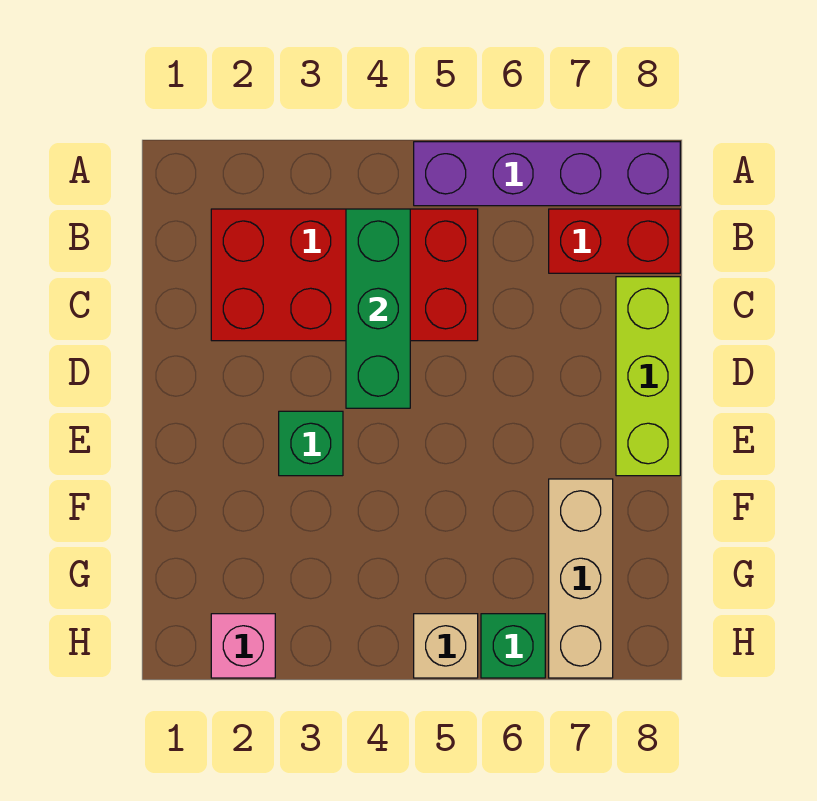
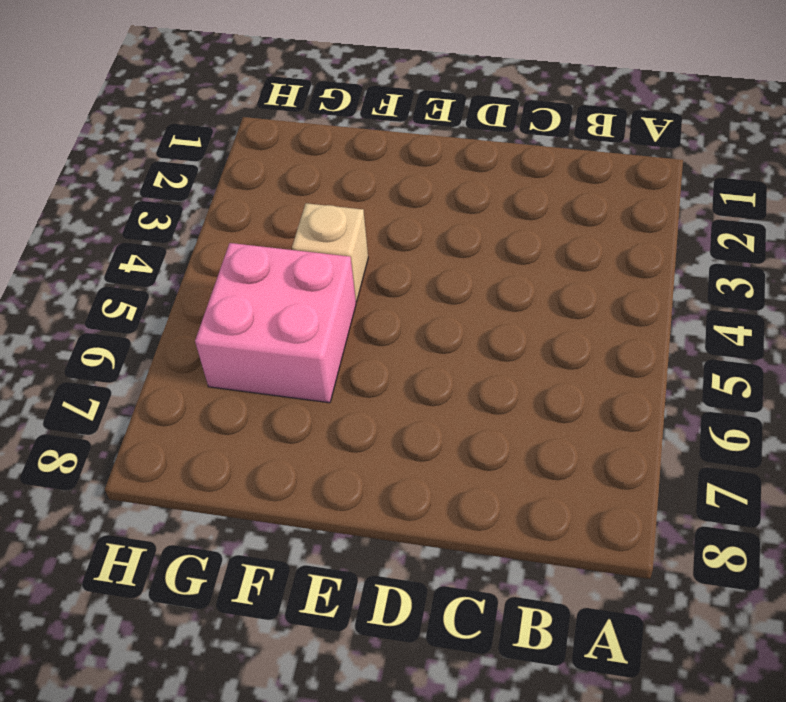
tan 1x1 brick [292,203,368,302] -> tan 1x1 brick moved to [414,614,478,678]
pink 2x2 brick [195,243,356,403] -> none
none -> purple 1x4 brick [414,142,680,206]
none -> red 2x4 brick [211,209,478,341]

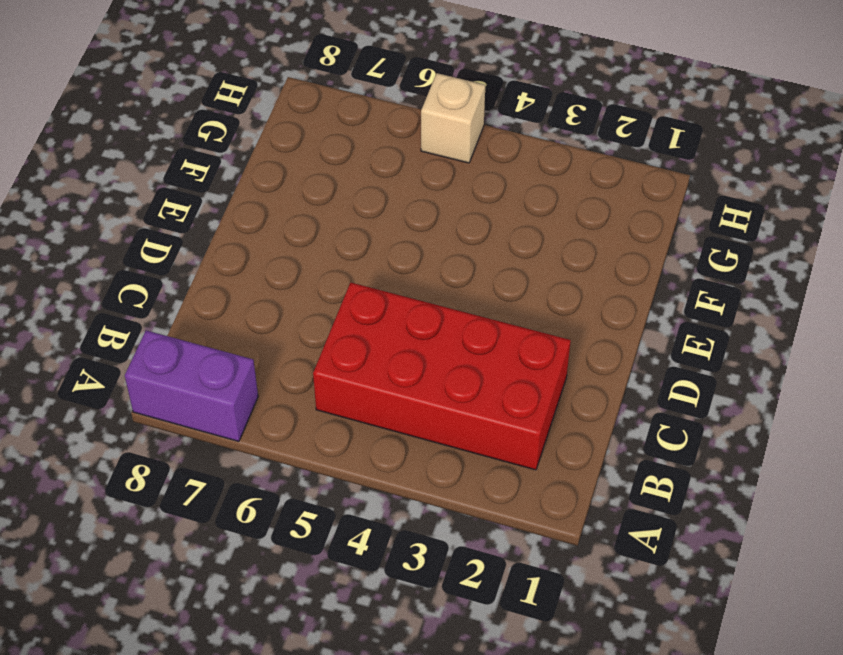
purple 1x2 brick [125,330,258,441] -> purple 1x4 brick [414,142,680,206]
none -> red 1x2 brick [549,209,680,273]
none -> lime 1x3 brick [616,277,680,476]

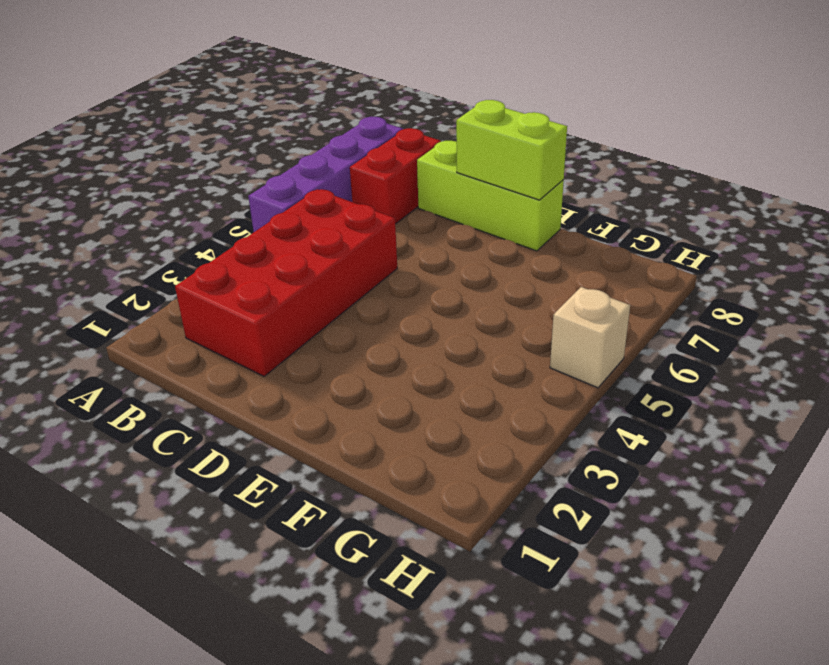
lime 1x2 brick [456,100,567,200] -> none
none -> green 1x1 brick [279,411,343,476]
none -> tan 1x3 brick [549,479,613,678]

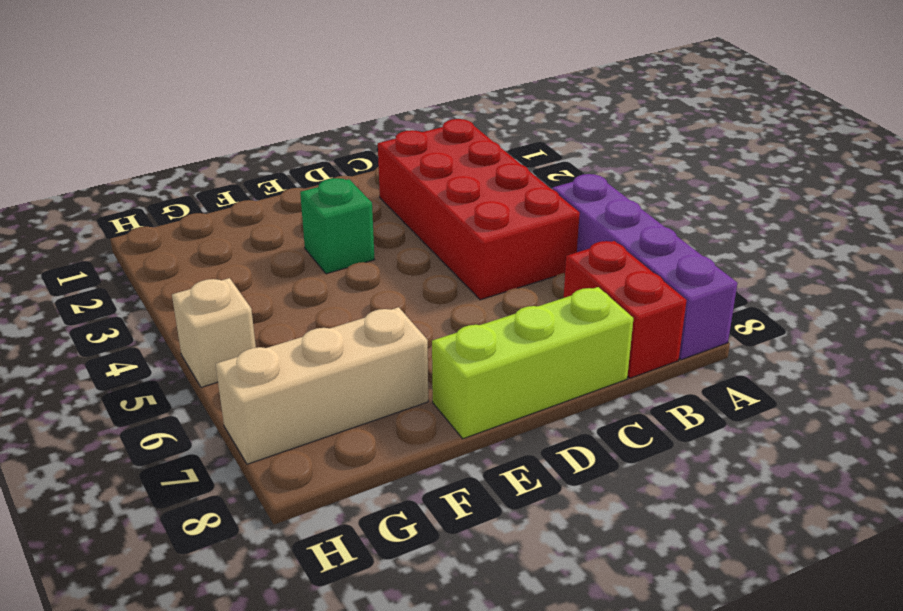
none -> pink 1x1 brick [211,614,275,678]
none -> green 1x1 brick [481,614,545,678]

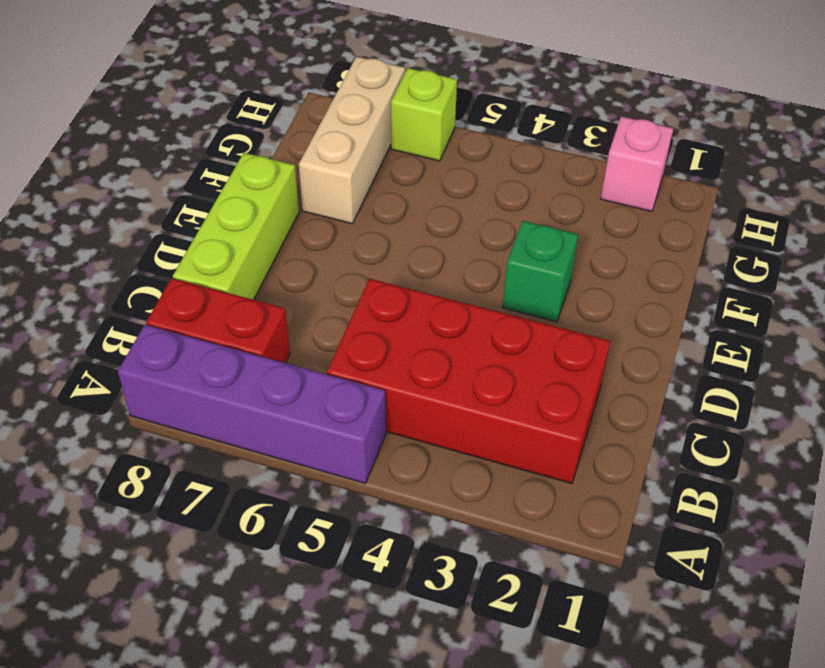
lime 1x1 brick [391,68,457,161] -> green 1x1 brick [481,614,545,678]
none -> tan 1x1 brick [414,614,478,678]
none -> green 1x3 brick [346,209,410,408]

